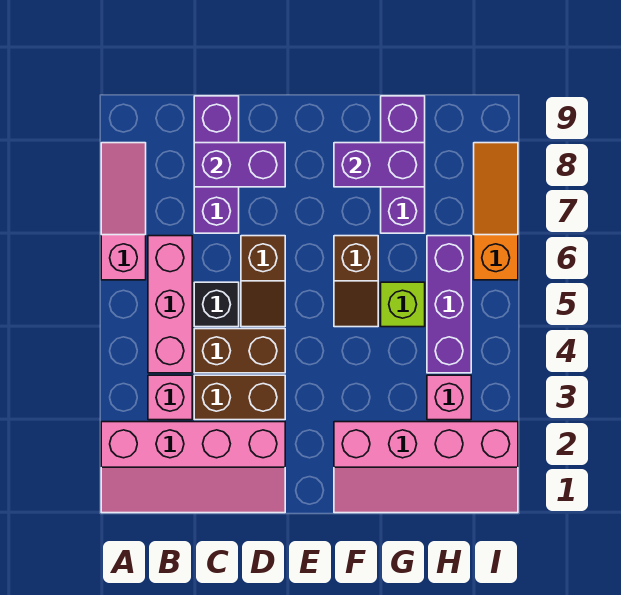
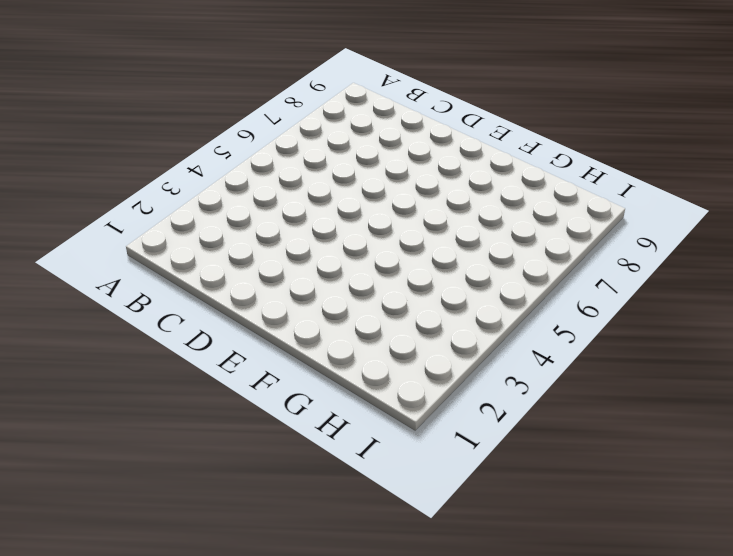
none -> pink 2x4 slope [101,422,285,513]
none -> pink 1x3 slope [101,143,146,280]
none -> pink 1x1 brick [148,375,192,420]

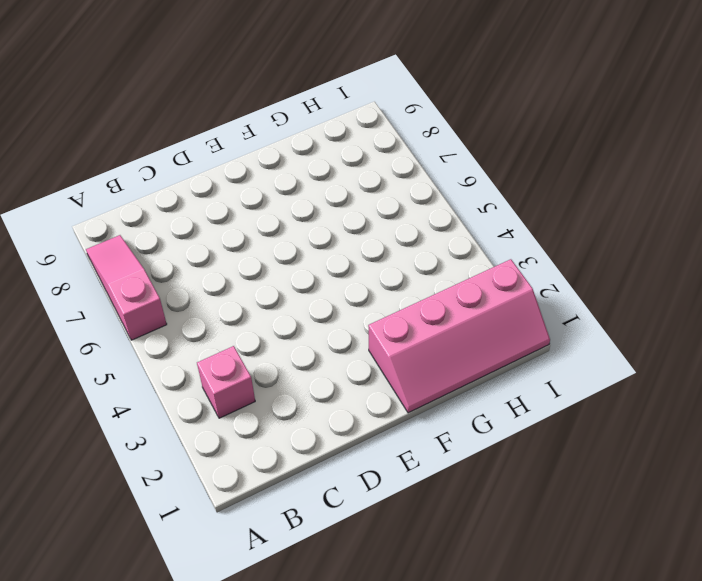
none -> pink 2x4 slope [101,422,285,513]
none -> pink 1x3 brick [148,236,192,373]
none -> brown 1x2 brick [194,375,285,420]

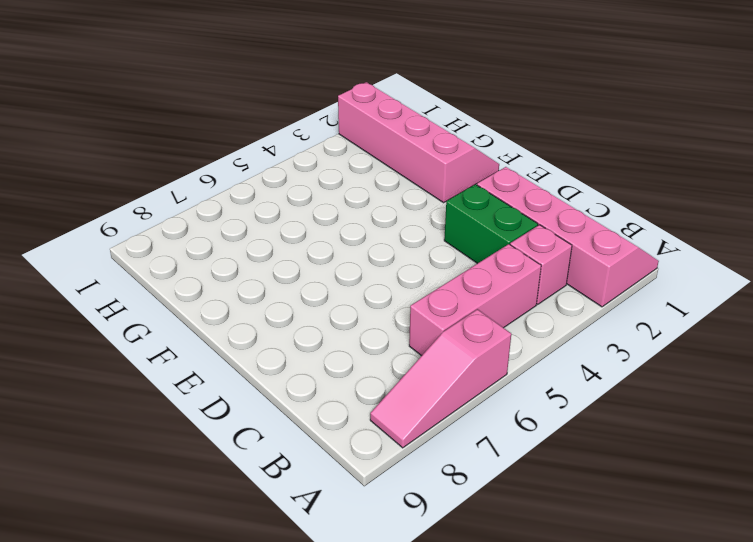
green 1x2 brick [444,184,538,264] -> brown 1x2 brick [194,375,285,420]
none -> brown 1x2 brick [194,329,285,373]
none -> black 1x1 brick [194,282,239,327]
none -> purple 1x3 brick [194,96,239,233]

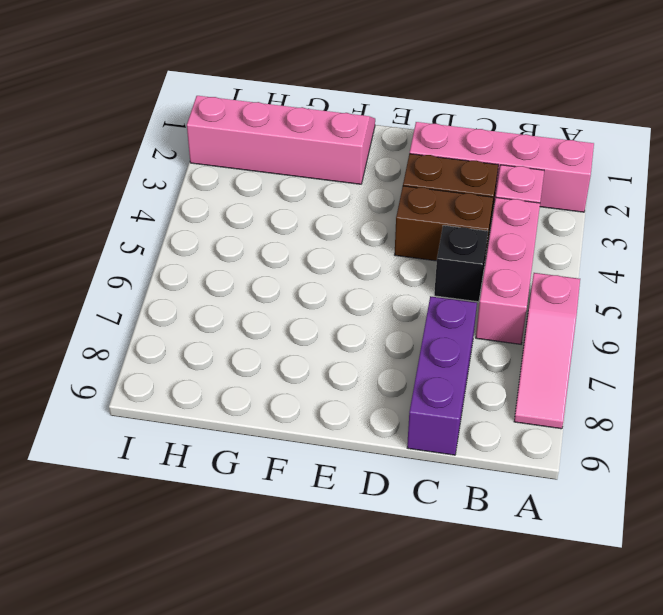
none -> brown 1x2 slope [241,236,285,327]
none -> brown 1x2 slope [334,236,378,327]
none -> lime 1x1 brick [381,282,425,327]

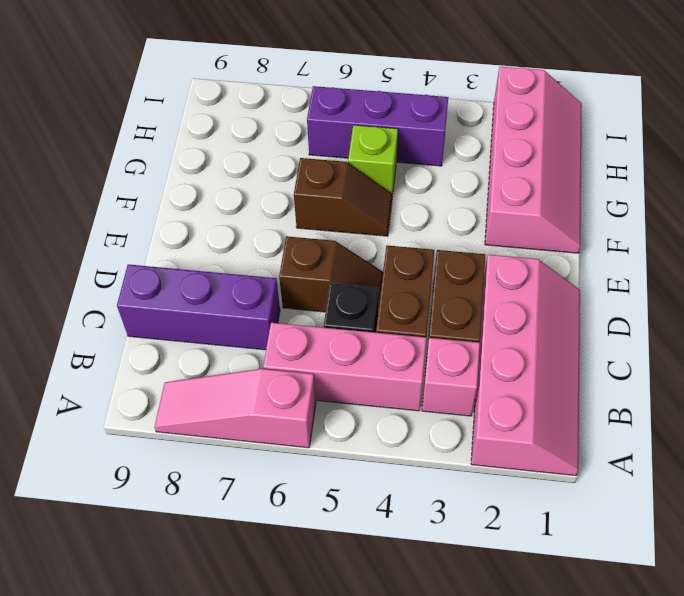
none -> purple 1x3 brick [381,96,425,233]
none -> pink 1x1 brick [427,375,471,420]
none -> orange 1x3 slope [474,143,518,280]

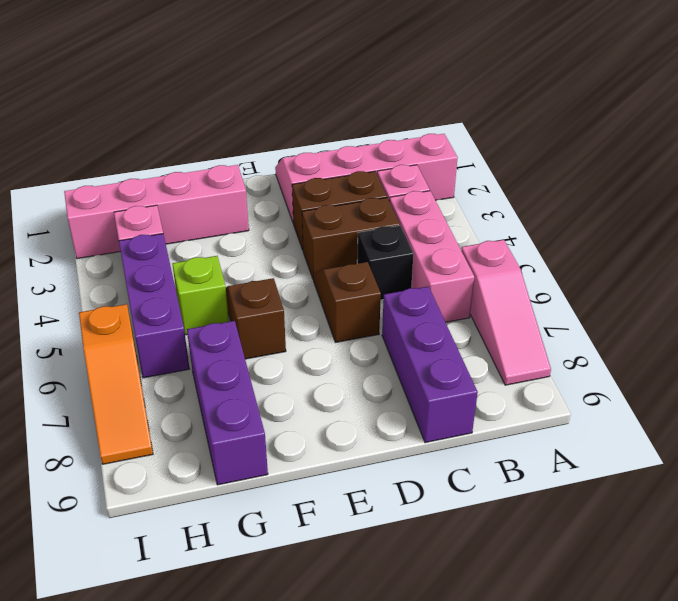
none -> purple 1x2 brick [194,143,285,187]
none -> purple 1x2 brick [334,143,425,187]

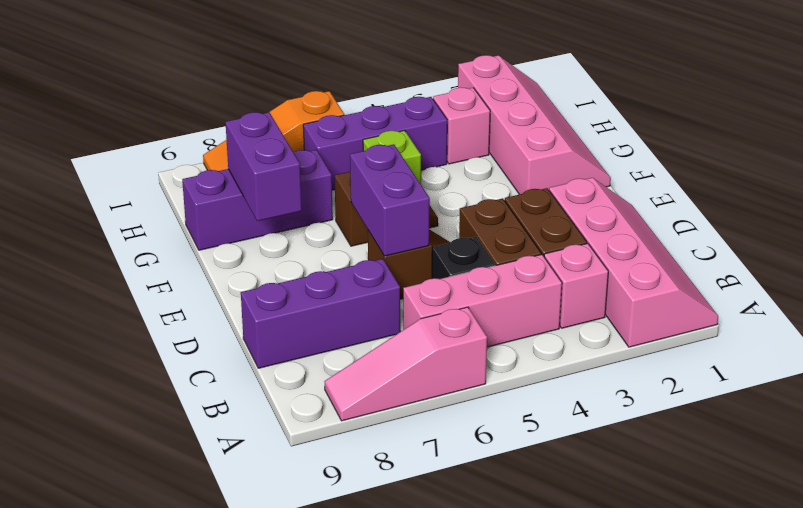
purple 1x2 brick [350,144,430,256] -> purple 1x2 brick moved to [194,143,285,187]

